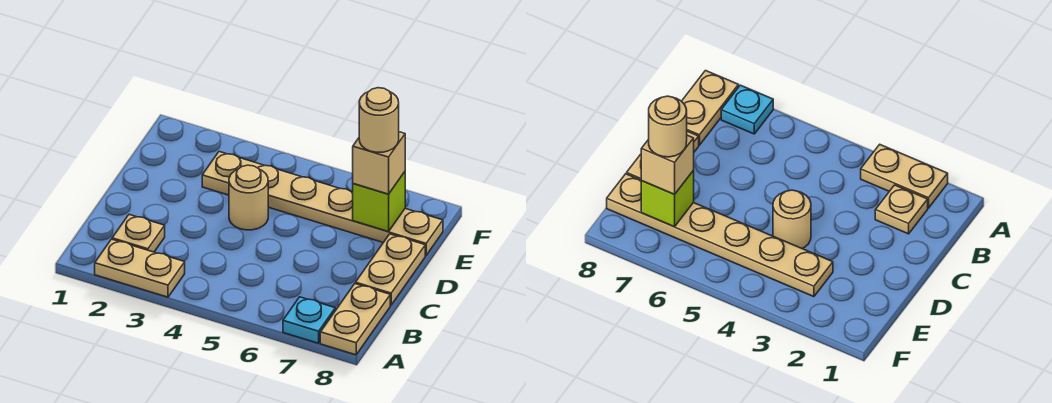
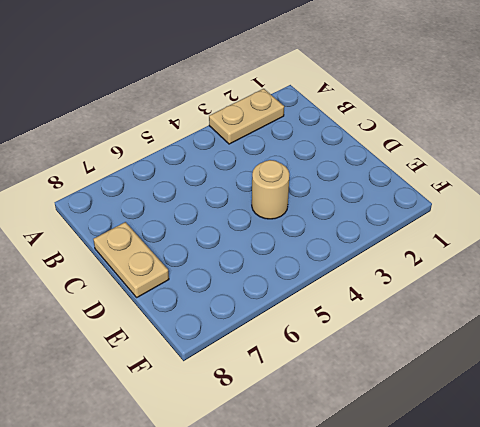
none -> cyan 1x1 plate [283,297,335,343]
none -> tan 1x2 plate [320,284,390,355]

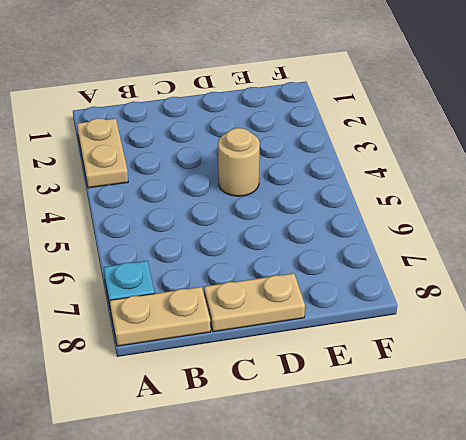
none -> tan 1x1 plate [112,215,165,252]
none -> tan 1x6 plate [202,152,443,255]

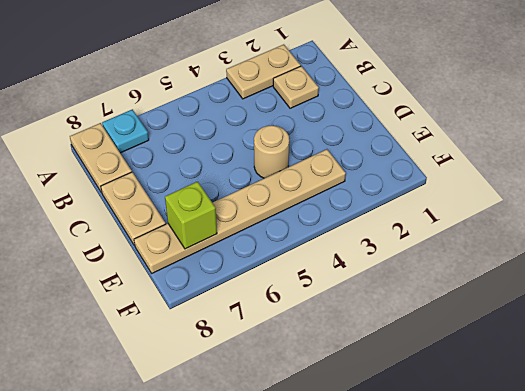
none -> tan 1x1 brick [353,132,405,194]
none -> tan 1x1 round brick [359,88,399,152]

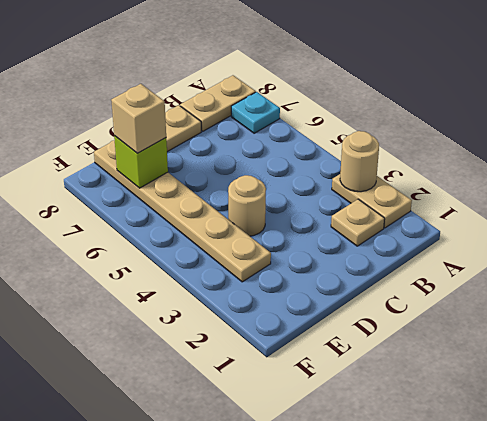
tan 1x1 round brick [340,131,379,192] -> tan 1x1 round brick moved to [359,88,399,152]

